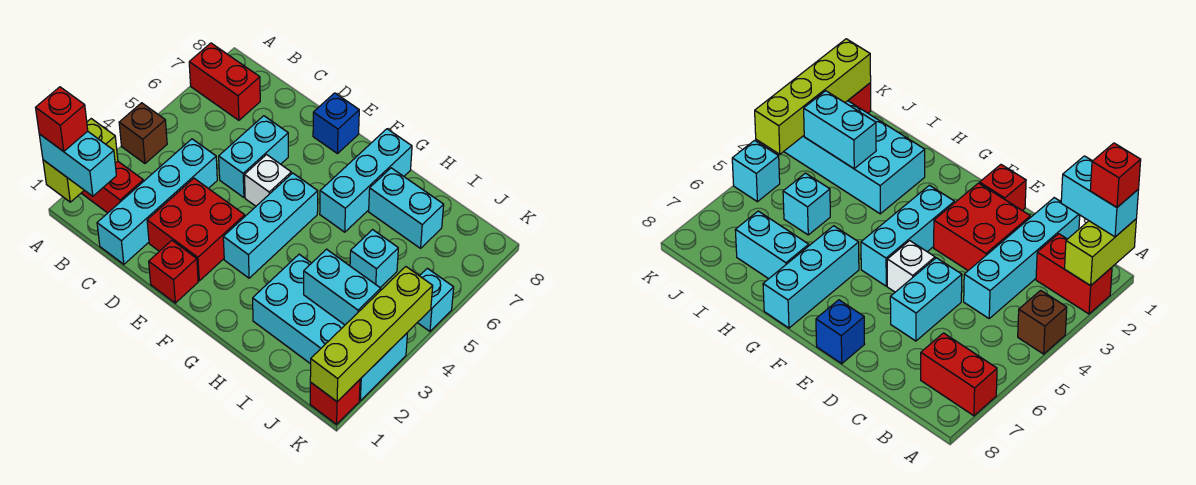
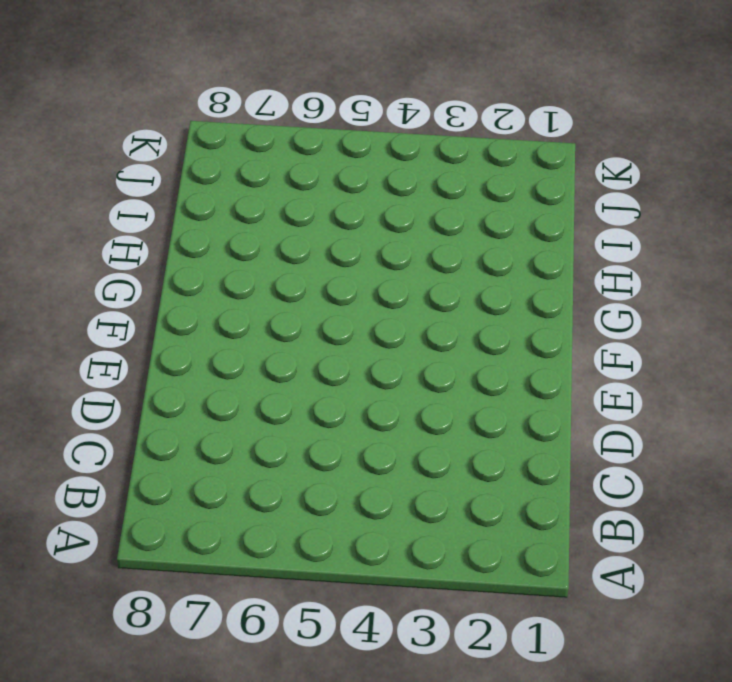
none -> red 1x2 brick [81,161,143,213]
none -> brown 1x1 brick [119,103,167,163]
none -> red 1x2 brick [189,43,260,120]

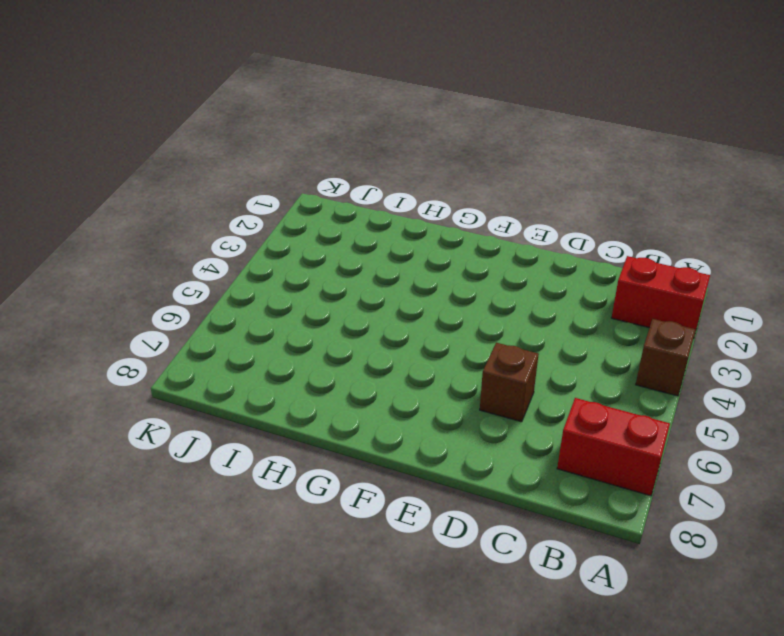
brown 1x1 brick [480,343,539,422] -> cyan 1x2 brick [219,116,288,197]
none -> cyan 1x4 brick [97,139,217,264]
none -> red 2x2 brick [147,178,245,281]
none -> red 1x1 brick [149,240,198,303]

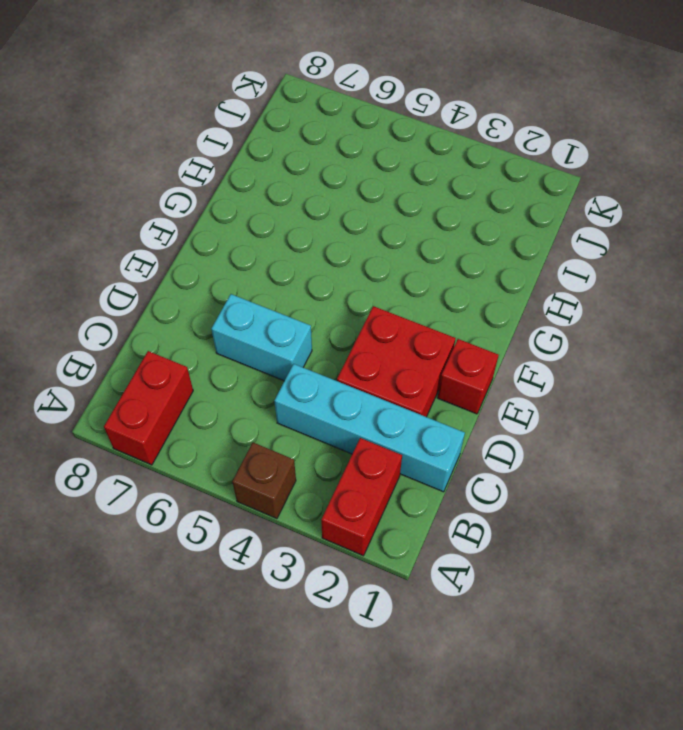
none -> white 1x1 brick [244,155,291,206]
none -> blue 1x1 brick [313,93,359,154]
none -> cyan 1x3 brick [223,173,318,278]

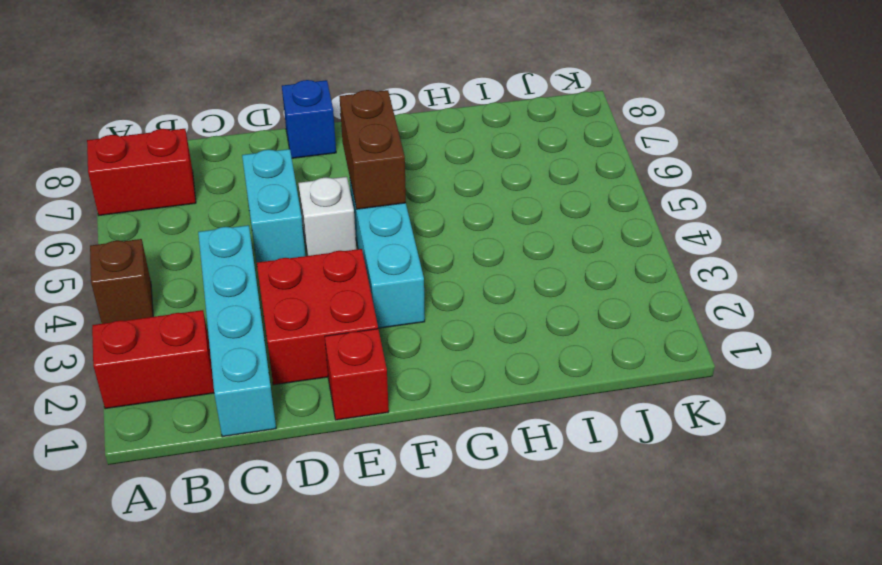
brown 1x2 brick [340,90,406,209] -> none
none -> cyan 1x3 brick [320,129,412,232]
none -> cyan 2x4 brick [253,254,407,401]
none -> cyan 1x2 brick [369,168,444,248]

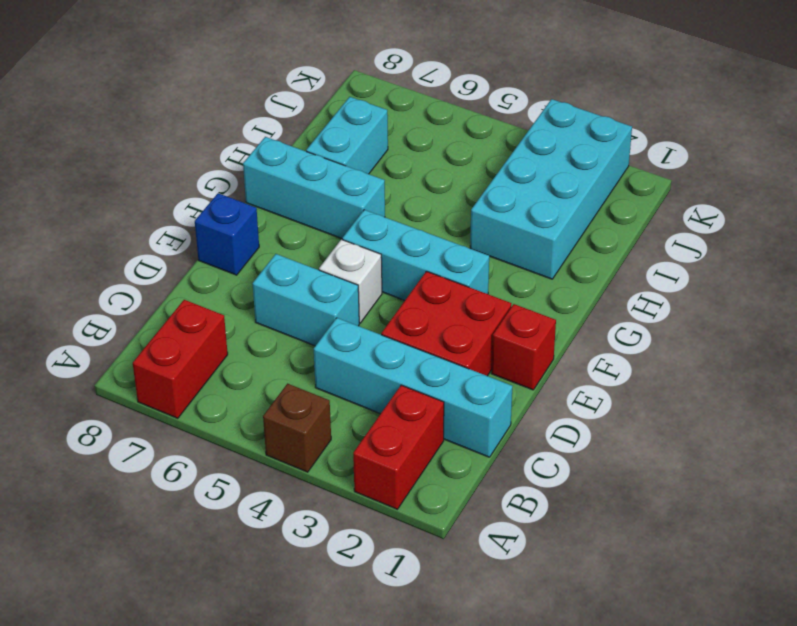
none -> cyan 1x1 brick [350,230,398,288]
none -> red 1x1 brick [310,380,360,424]
none -> cyan 1x1 brick [417,268,454,331]

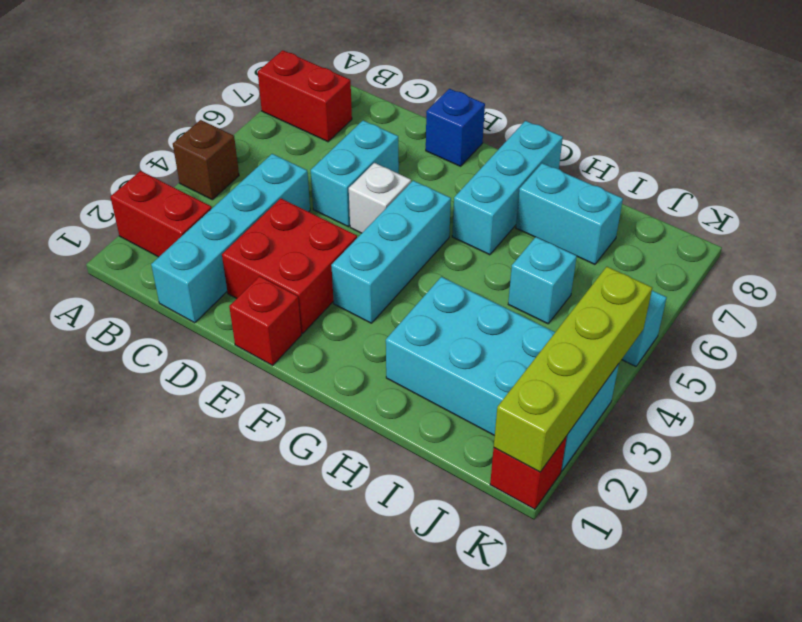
none -> lime 1x2 brick [43,119,118,202]
none -> cyan 1x2 brick [304,249,381,325]
none -> cyan 1x2 brick [39,131,116,196]

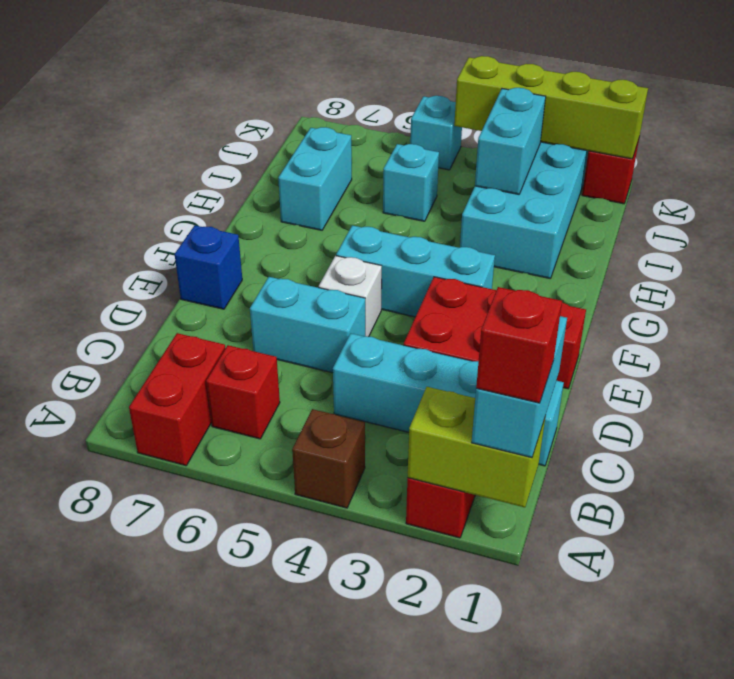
red 1x1 brick [206,345,280,439] -> none
none -> cyan 1x3 brick [320,129,412,232]

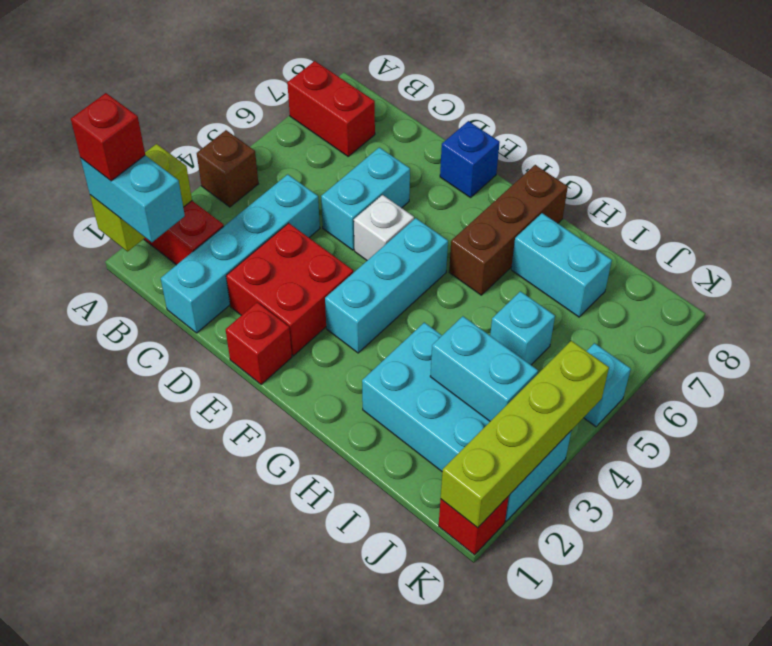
brown 1x3 brick [449,165,568,295] -> cyan 1x3 brick [320,129,412,232]

